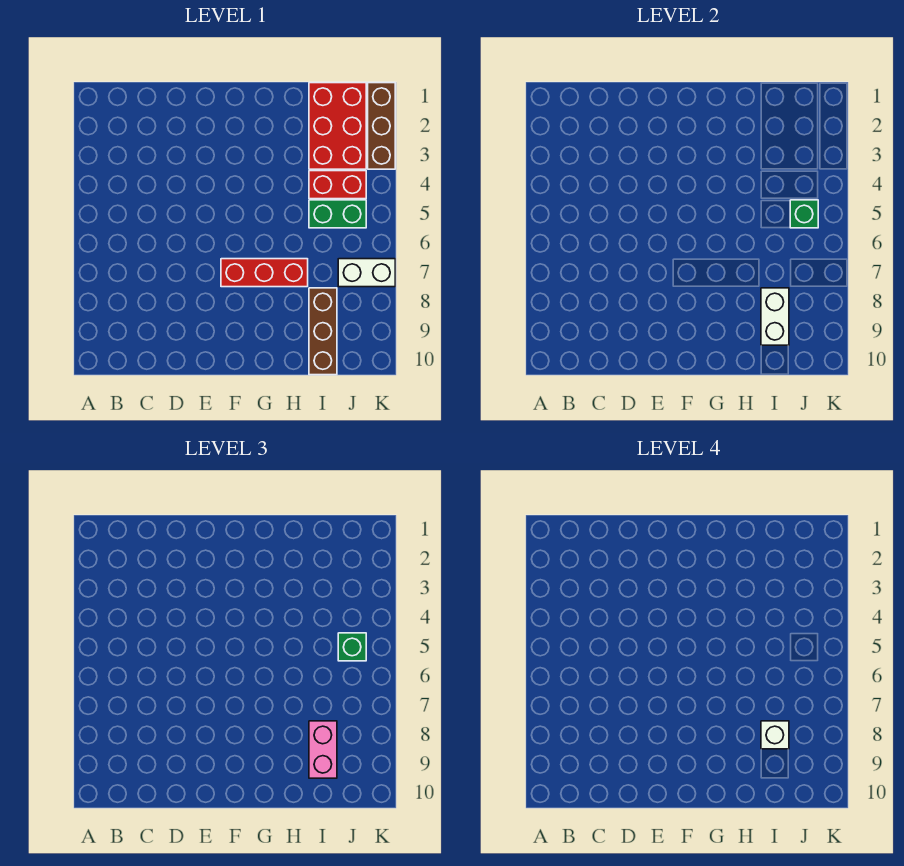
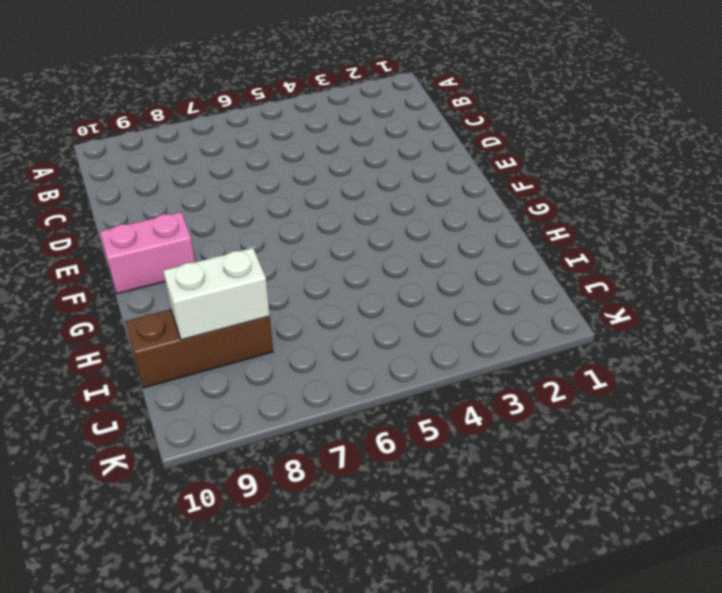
pink 1x2 brick [100,212,195,294] -> pink 1x2 brick moved to [309,721,337,778]
none -> red 1x3 brick [221,259,308,287]
none -> red 2x3 brick [309,83,366,169]
none -> red 1x2 brick [309,171,366,199]

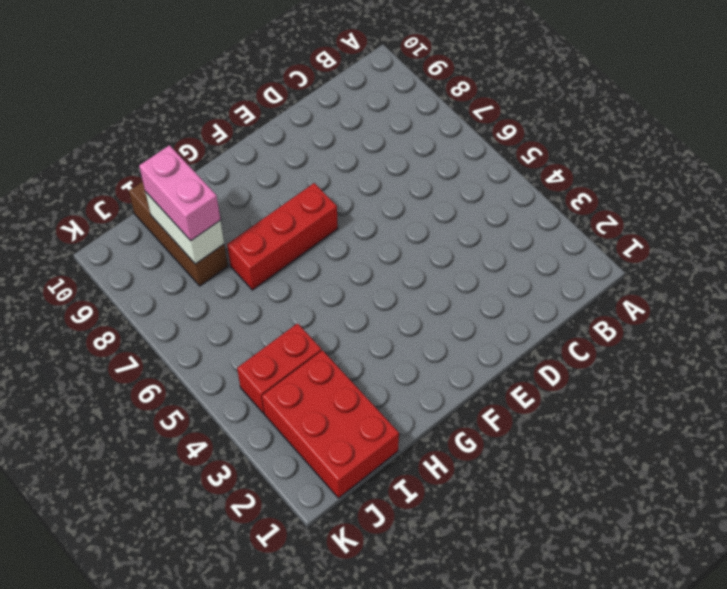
none -> green 1x2 brick [309,200,366,228]
none -> white 1x2 brick [338,259,395,287]
none -> brown 1x3 brick [368,83,395,169]

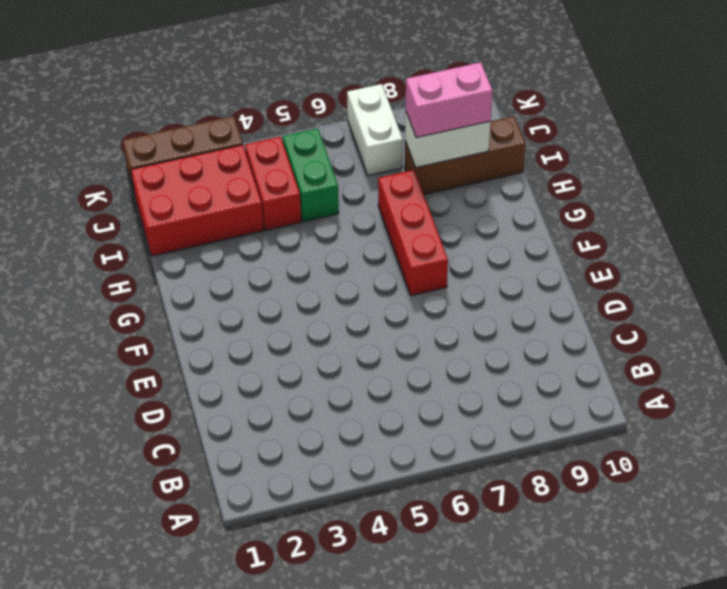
none -> green 1x1 brick [790,200,818,228]
none -> green 1x1 brick [338,633,366,661]
none -> white 1x1 brick [761,721,789,749]

